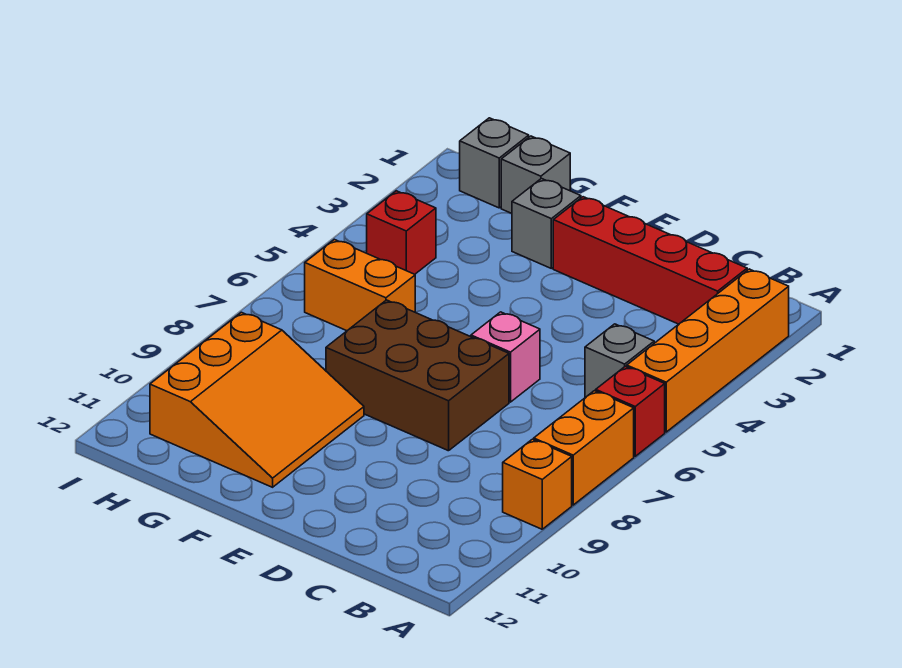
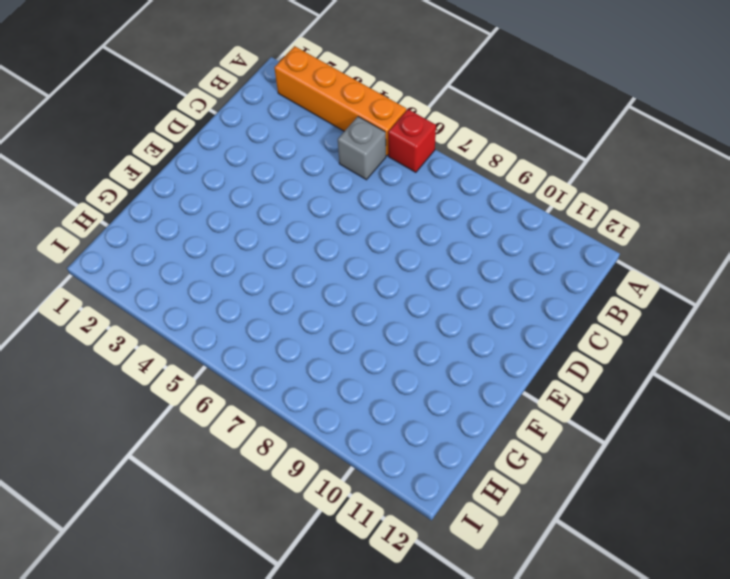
none -> orange 1x2 brick [534,391,634,505]
none -> orange 1x1 brick [503,439,572,529]
none -> red 1x4 brick [553,197,747,324]

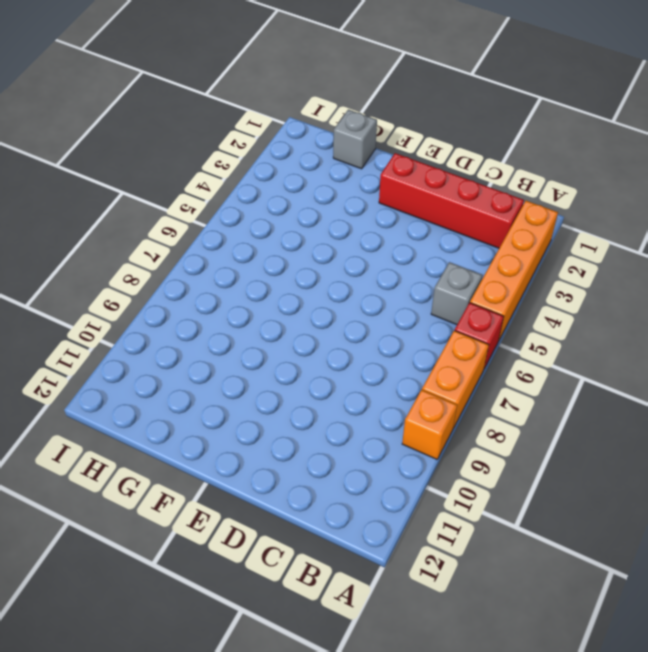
none -> pink 1x1 brick [471,312,540,402]
none -> brown 2x3 brick [326,300,509,451]
none -> grey 1x1 brick [512,179,581,268]

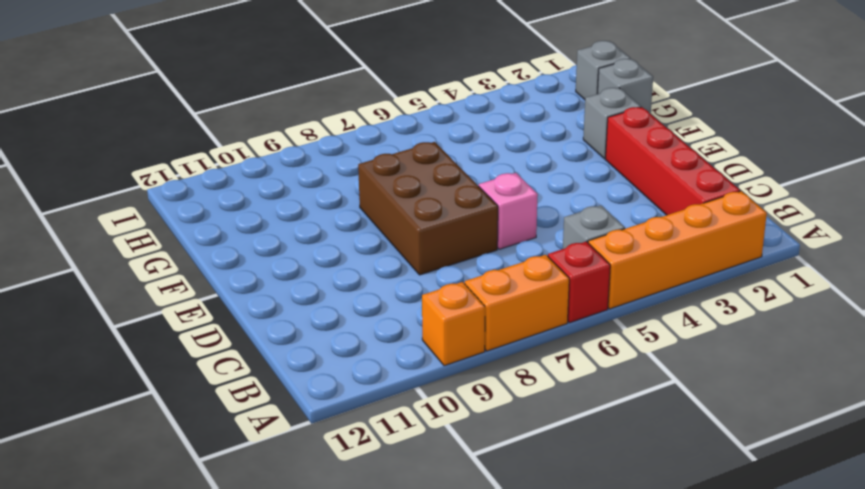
none -> orange 3x3 slope [150,312,364,487]
none -> orange 1x2 brick [305,239,415,331]
none -> red 1x1 brick [367,191,436,274]

